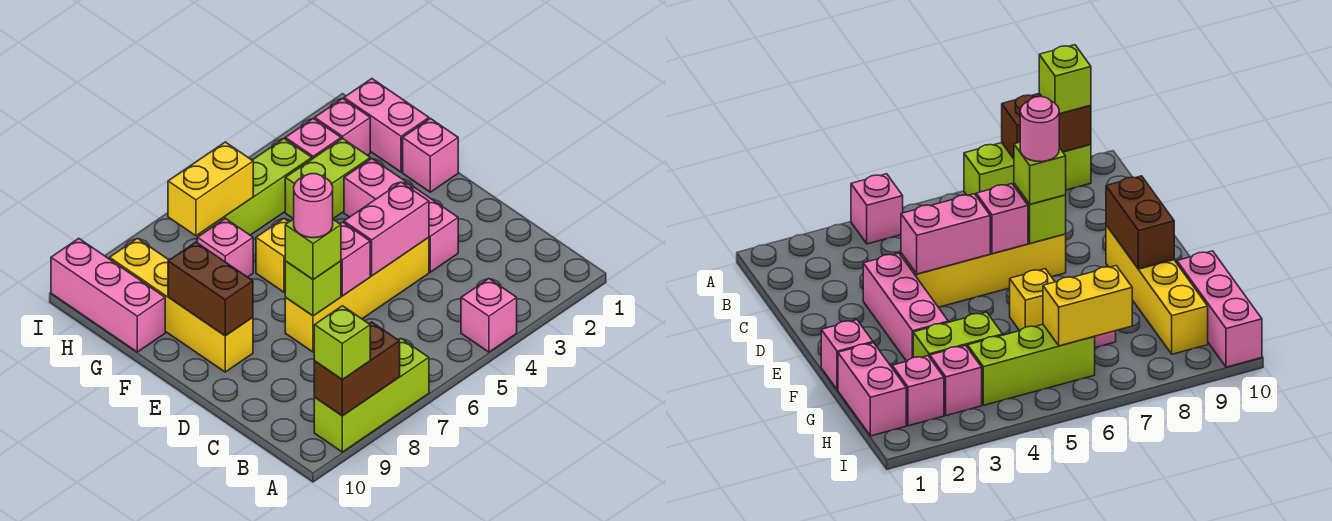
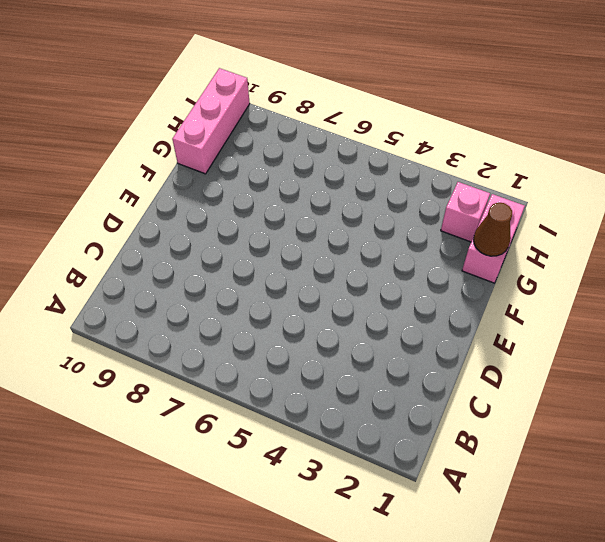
brown 1x1 cone [473,202,512,256] -> none
none -> pink 1x1 brick [461,279,517,352]
none -> lime 1x3 brick [314,339,429,452]
none -> pink 1x3 brick [344,159,458,272]

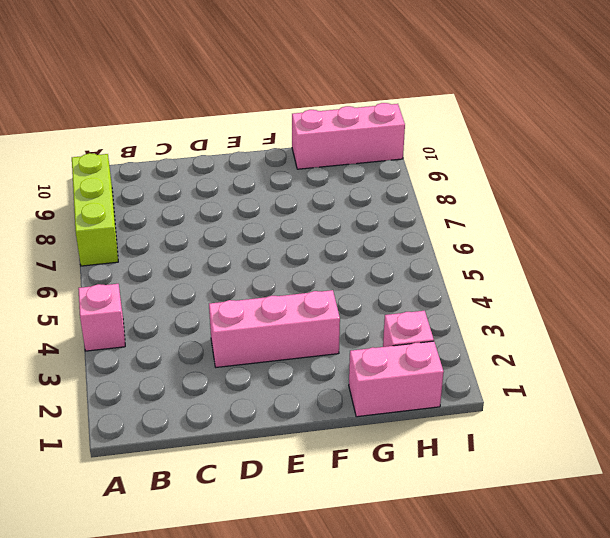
none -> yellow 1x4 brick [285,237,429,352]
none -> yellow 1x4 brick [110,238,253,372]
none -> pink 1x1 brick [403,119,458,192]

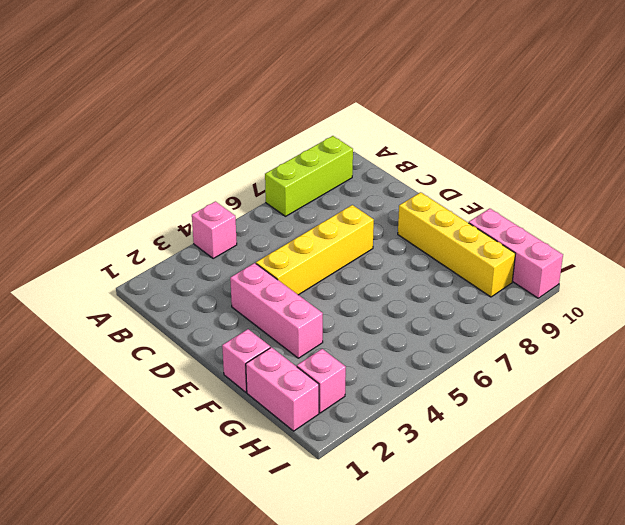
none -> yellow 1x1 brick [256,219,289,292]
none -> lime 1x2 brick [285,138,370,219]
none -> pink 1x1 brick [197,218,253,277]

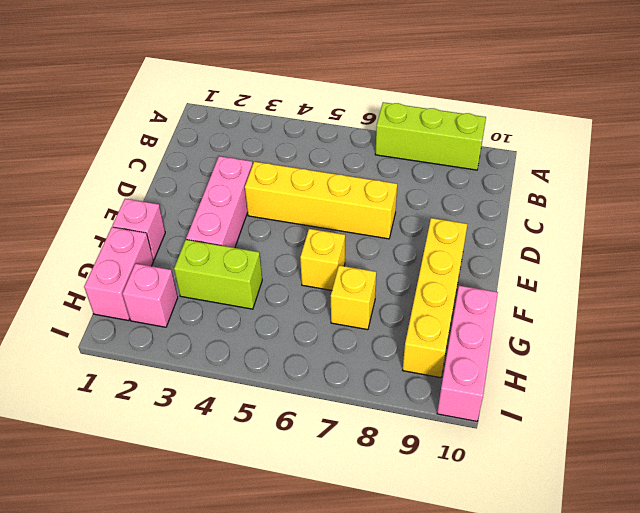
yellow 1x1 brick [331,265,376,330] -> pink 1x1 brick [197,218,253,277]
none -> pink 1x1 brick [461,279,517,352]
none -> pink 1x1 brick [285,119,341,159]
none -> lime 1x3 brick [199,139,312,235]

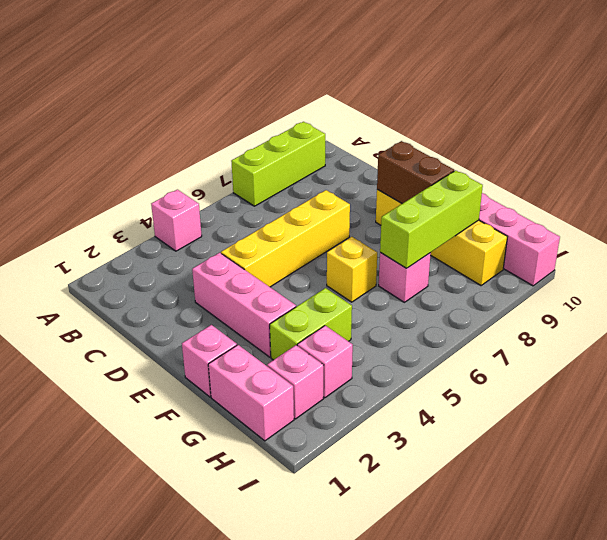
lime 1x3 brick [380,170,483,268] -> lime 1x3 brick moved to [199,139,312,235]
none -> brown 1x2 brick [314,322,400,416]
none -> pink 1x2 brick [344,182,429,276]
none -> pink 1x1 brick [340,222,370,296]

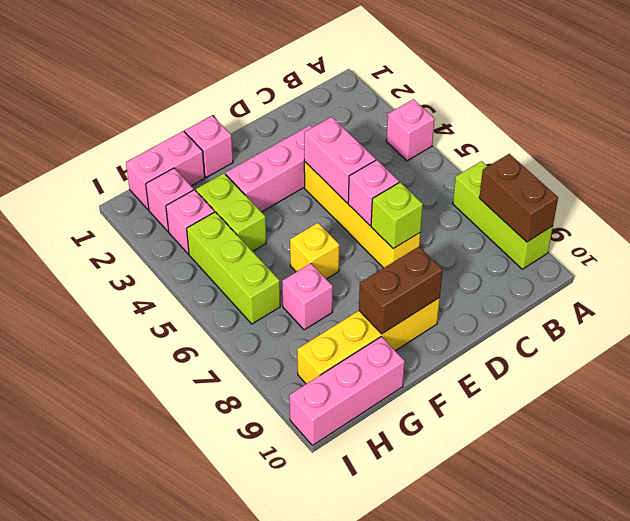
none -> yellow 1x2 brick [168,142,253,236]
none -> lime 1x1 brick [314,306,370,380]
none -> lime 1x1 brick [285,219,341,280]

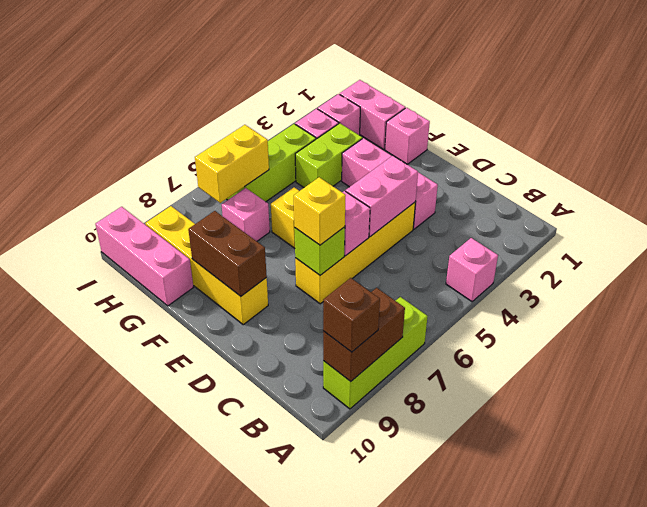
brown 1x1 brick [323,278,380,352] -> lime 1x1 brick [314,306,370,380]
yellow 1x1 brick [294,177,346,245] -> lime 1x1 brick [285,219,341,280]
none -> pink 1x1 round brick [294,174,333,238]

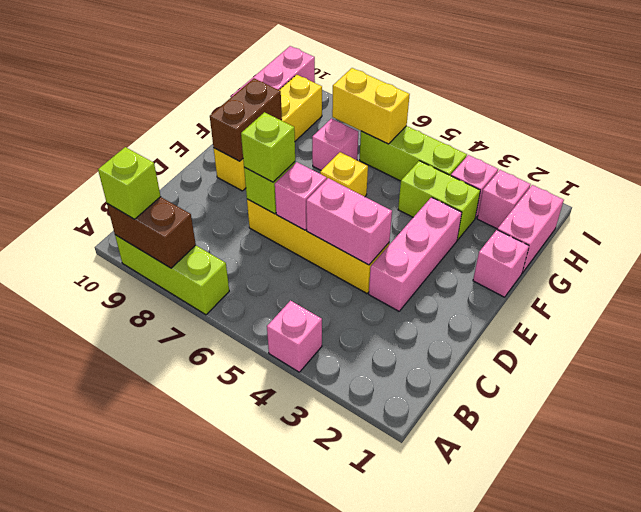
none -> pink 1x1 round brick [294,174,333,238]

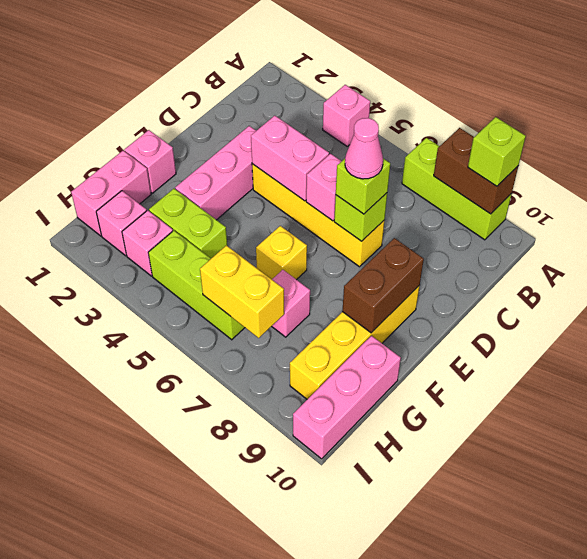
pink 1x1 cone [345,118,383,179] -> pink 1x1 round brick [294,174,333,238]

